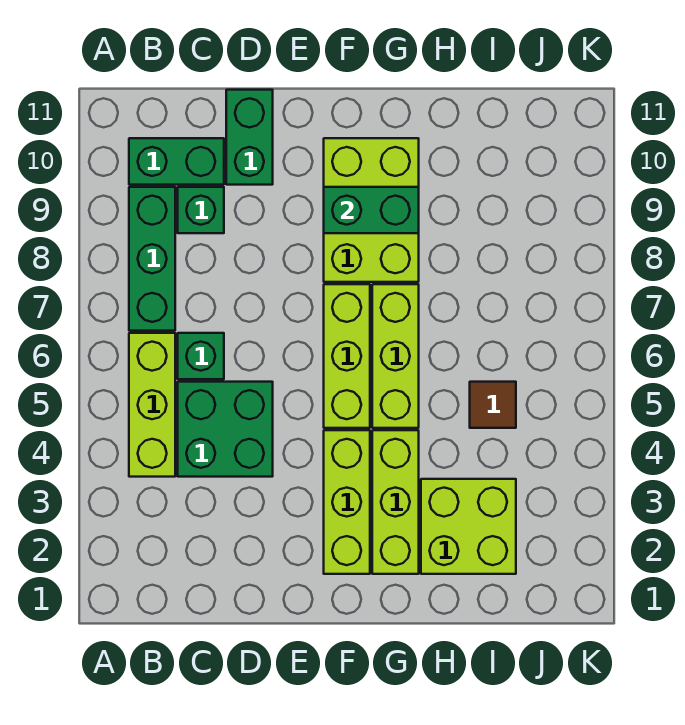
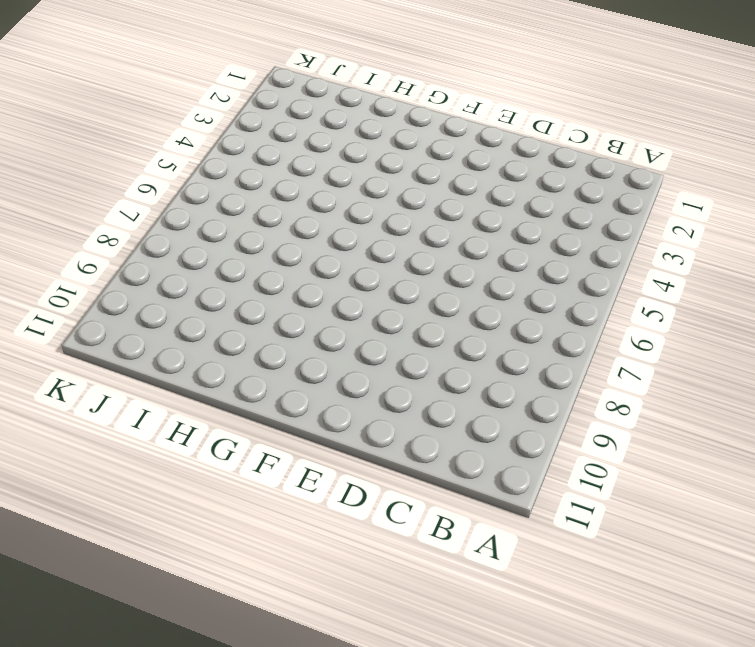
none -> lime 1x3 brick [129,333,175,477]
none -> green 1x3 brick [129,187,175,331]
none -> green 1x2 brick [129,138,224,185]

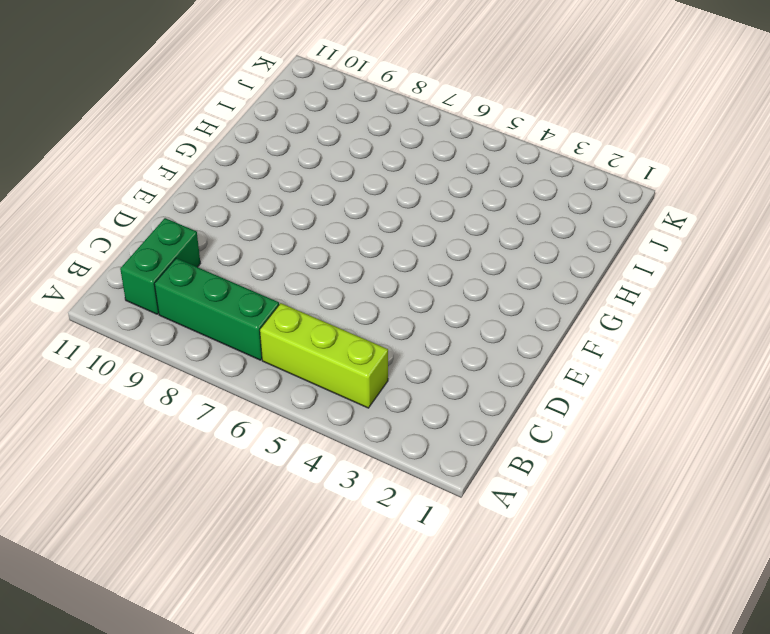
none -> green 2x2 brick [178,382,273,477]
none -> green 1x1 brick [178,333,224,379]
none -> green 1x1 brick [178,187,224,233]

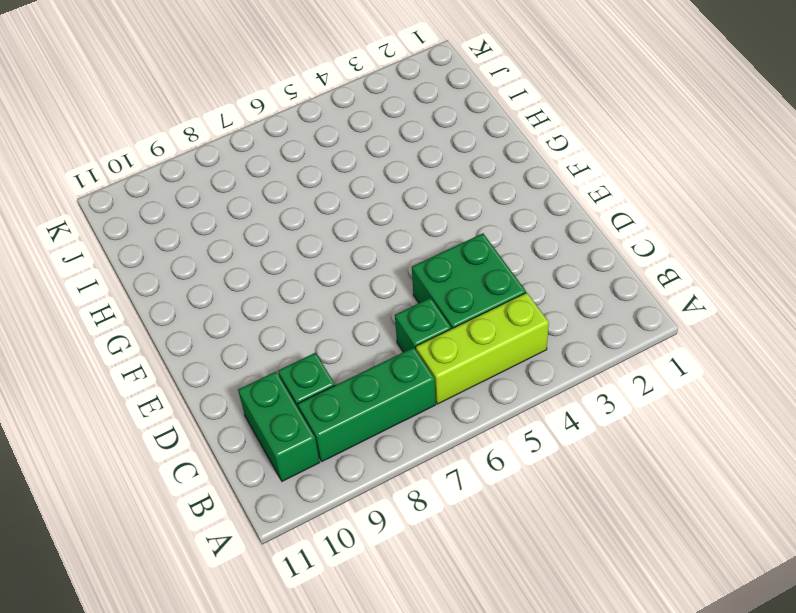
none -> green 1x2 brick [226,90,273,185]
none -> lime 1x3 brick [324,430,370,574]
none -> lime 1x3 brick [324,284,370,428]

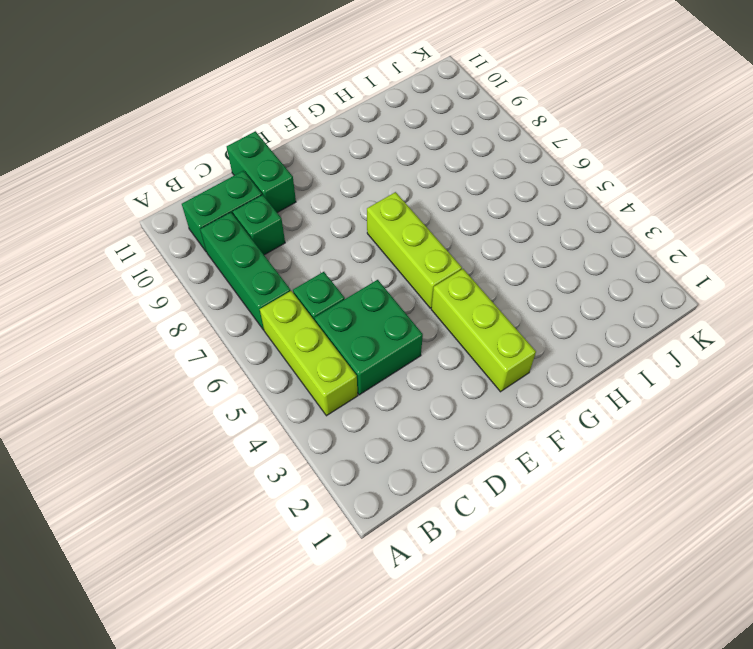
none -> lime 2x3 brick [324,138,419,282]
none -> lime 1x3 brick [372,430,419,574]
none -> lime 1x3 brick [372,284,419,428]

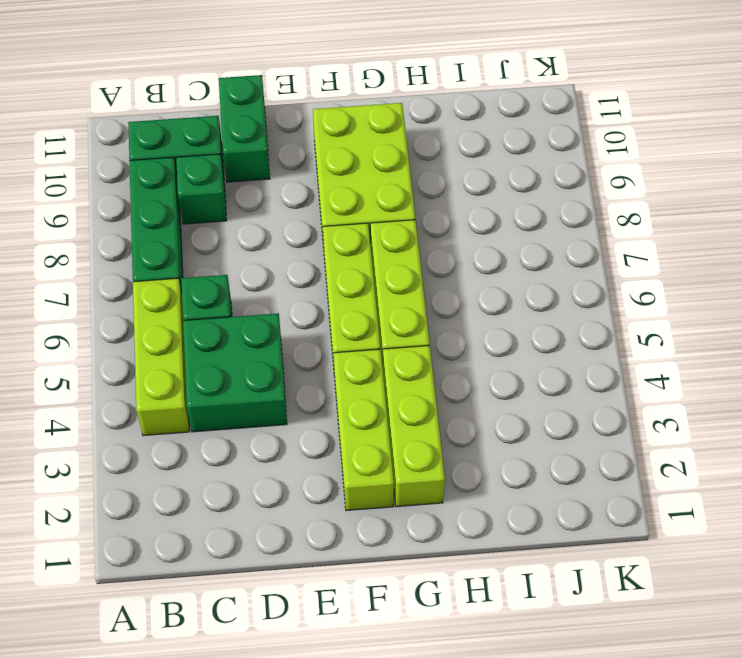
none -> lime 2x2 brick [421,479,516,574]
none -> brown 1x1 tile [470,382,516,428]
none -> green 1x2 brick [324,187,419,233]

